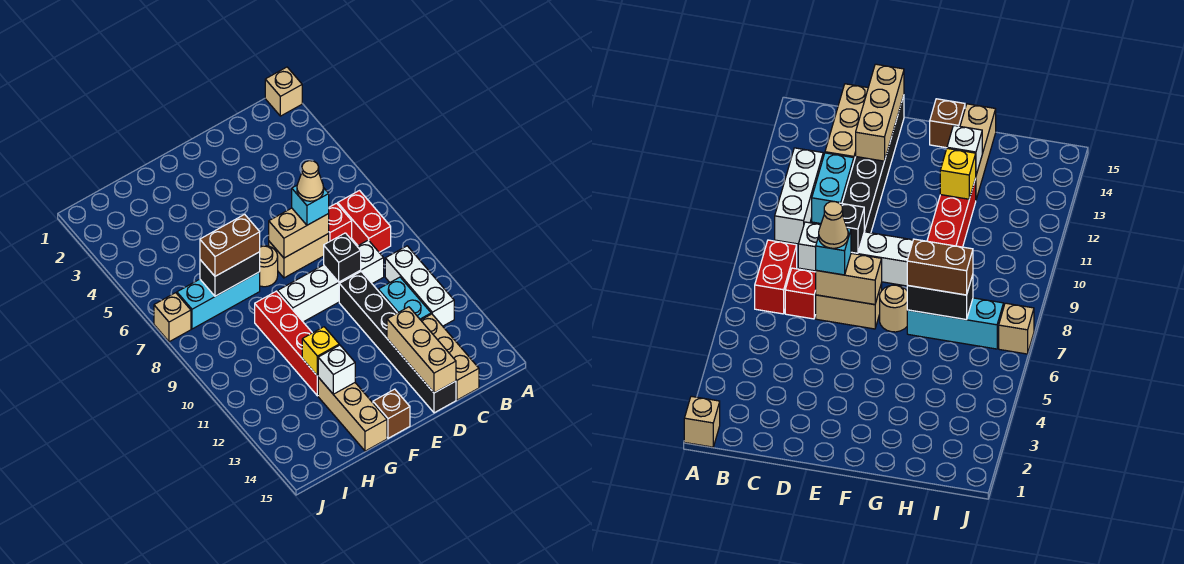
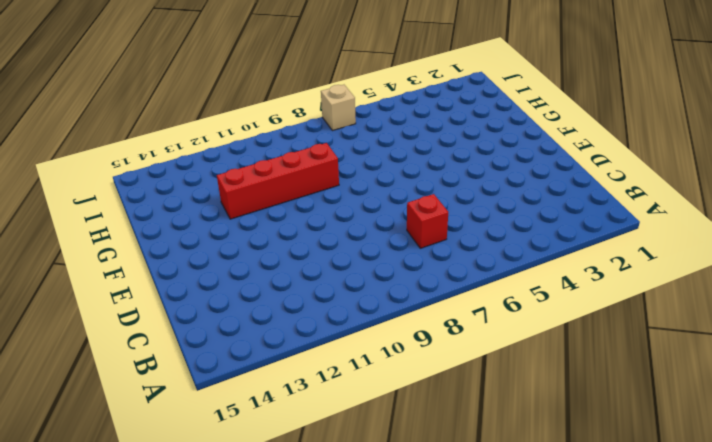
none -> tan 1x1 brick [265,67,302,116]
none -> red 1x2 brick [338,191,391,252]
none -> white 1x3 brick [385,246,454,326]

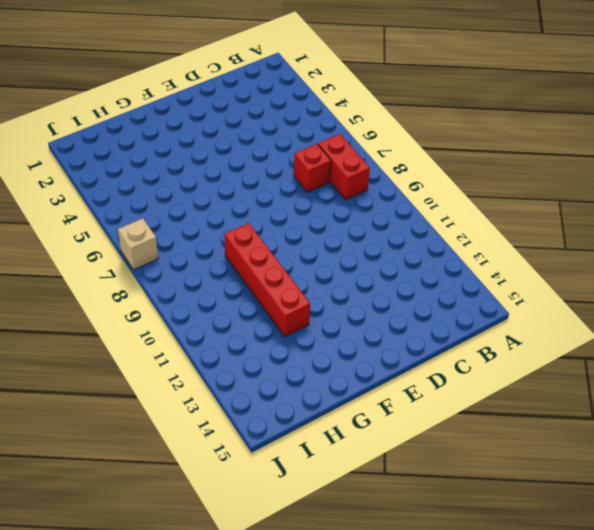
none -> tan 1x1 brick [265,67,302,116]
none -> white 1x3 brick [385,246,454,326]
none -> white 1x4 brick [278,240,384,322]

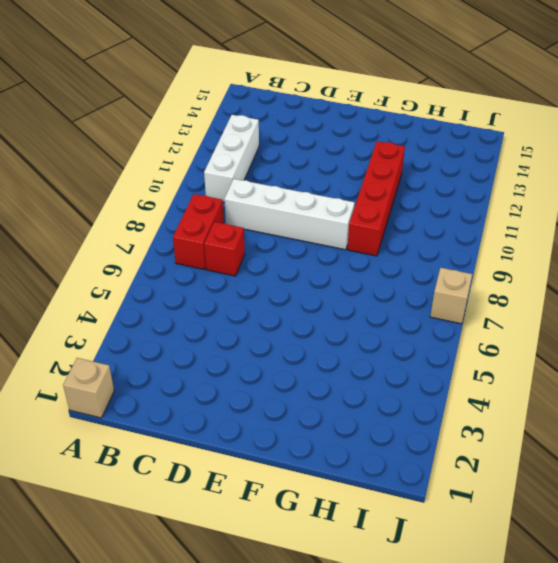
none -> cyan 1x2 brick [378,277,431,320]
none -> tan 1x3 brick [421,314,479,400]
none -> tan 1x2 brick [269,234,329,278]

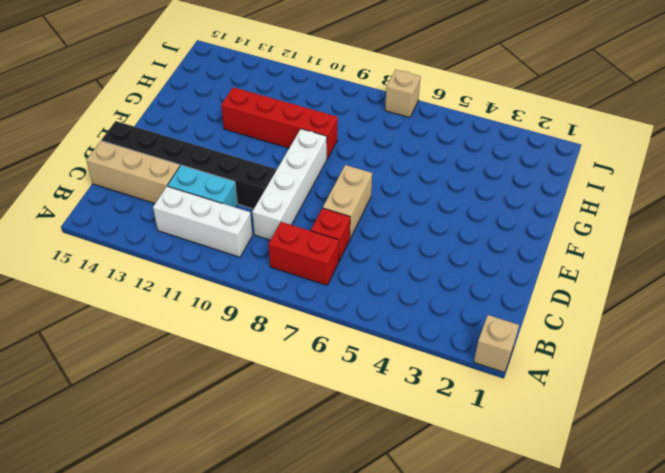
none -> tan 1x1 round brick [260,246,278,287]
none -> brown 1x1 brick [373,389,410,438]
none -> cyan 1x3 brick [177,272,260,329]

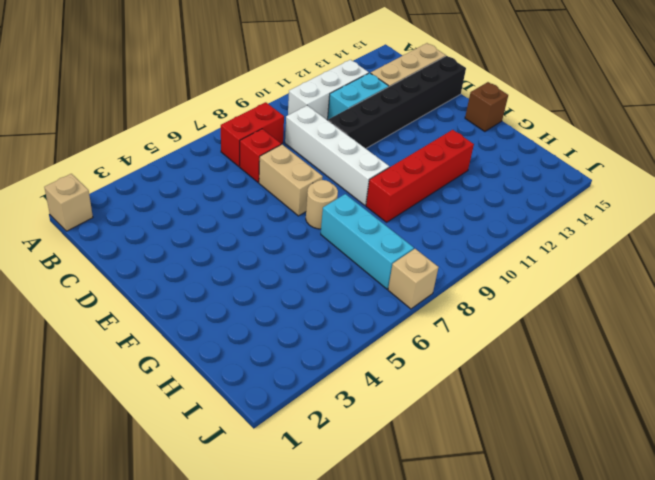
none -> tan 1x3 brick [318,377,387,451]
none -> tan 1x2 brick [269,208,329,258]
none -> black 1x1 brick [324,233,361,282]

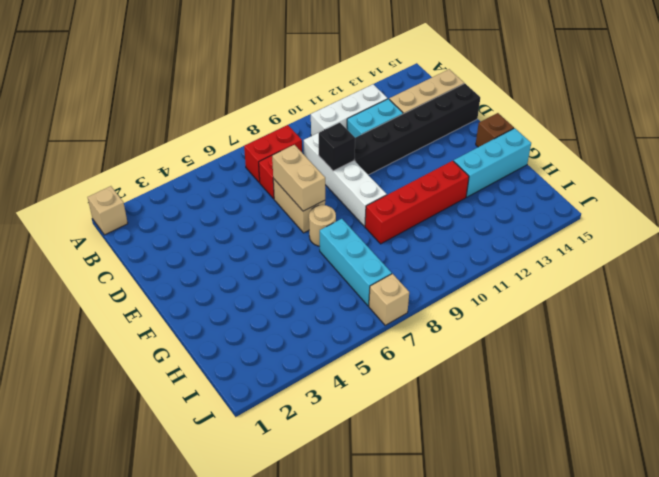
cyan 1x3 brick [454,128,531,197] -> tan 1x3 brick [318,377,387,451]
none -> tan 1x3 brick [387,307,456,393]
none -> black 1x2 brick [200,252,260,296]
none -> yellow 1x1 brick [302,327,339,376]

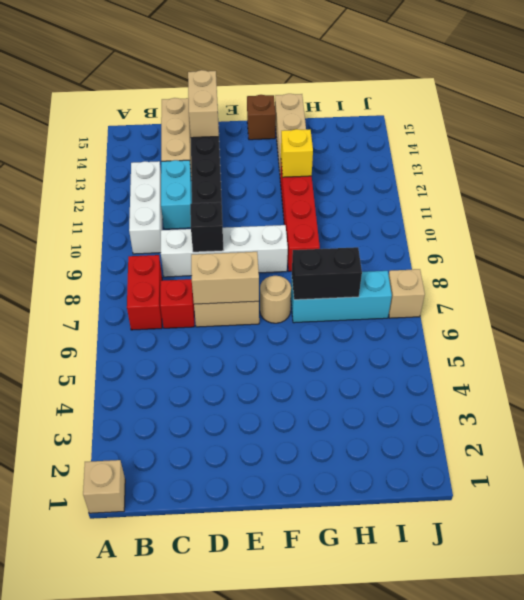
tan 1x2 brick [188,70,219,138] -> tan 1x3 brick [387,307,456,393]
none -> white 1x1 brick [318,345,355,394]
none -> cyan 1x1 brick [292,185,329,225]
none -> brown 1x2 brick [200,214,260,276]

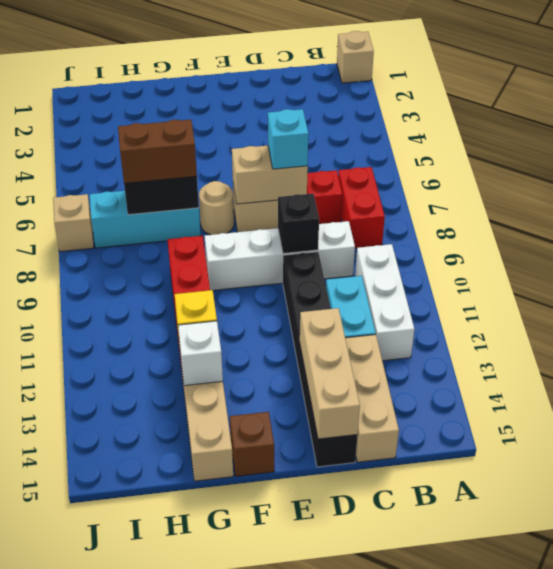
none -> tan 1x1 cone [297,161,324,201]

